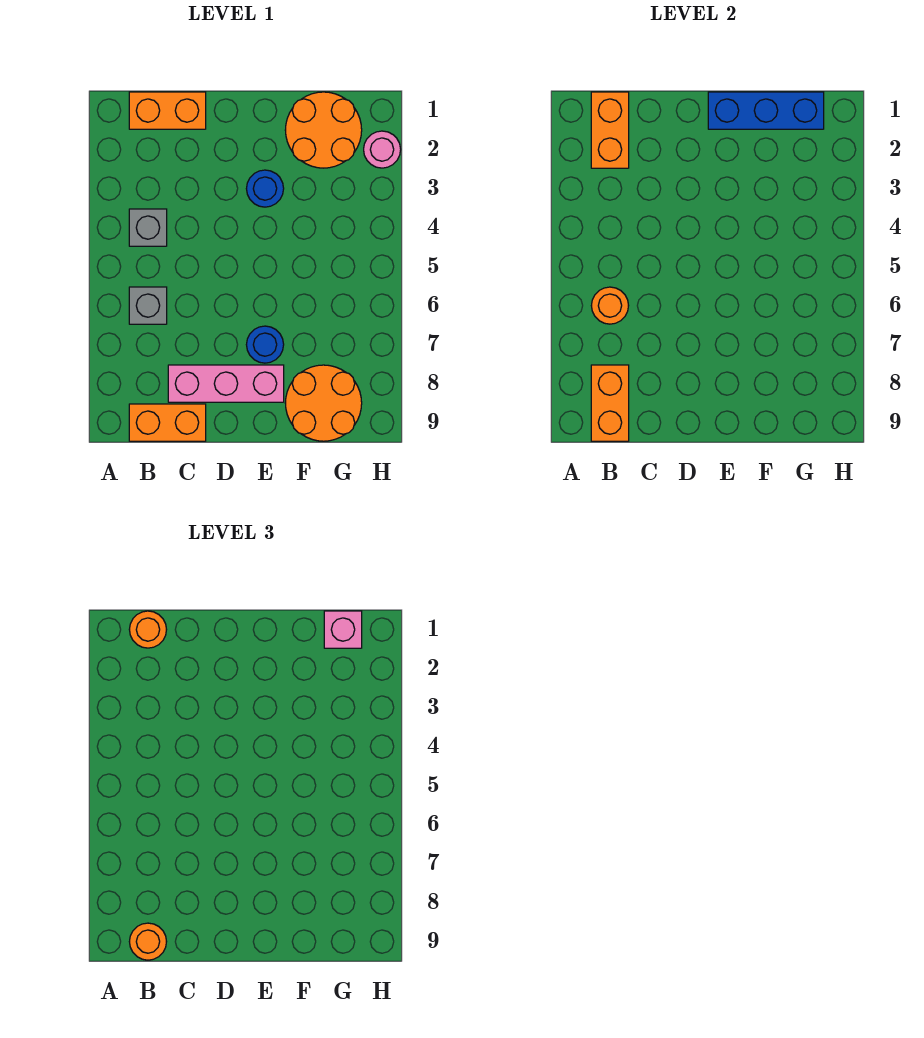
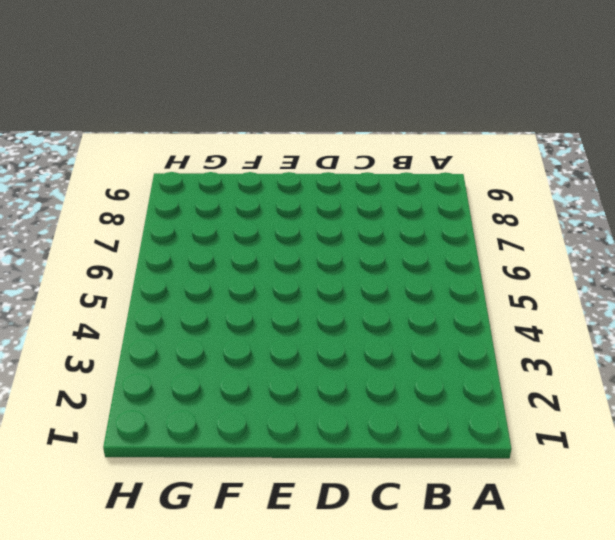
none -> orange 1x2 brick [129,92,206,129]
none -> grey 1x1 brick [129,209,167,246]
none -> grey 1x1 brick [129,287,167,324]

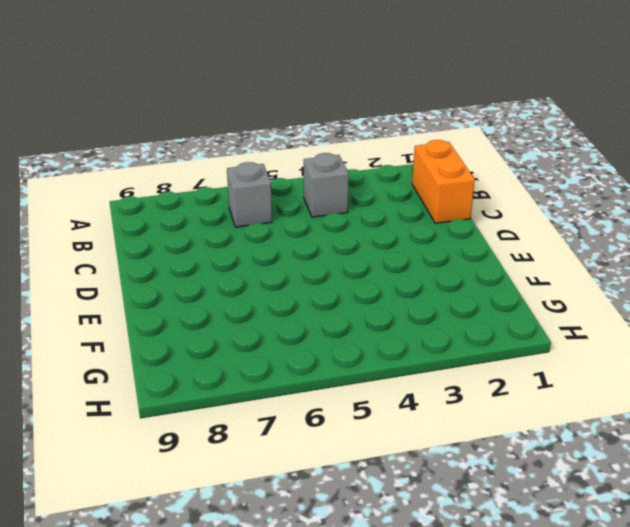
none -> orange 1x2 brick [129,404,206,441]
none -> pink 1x3 brick [168,365,284,402]
none -> blue 1x1 round brick [246,170,284,207]

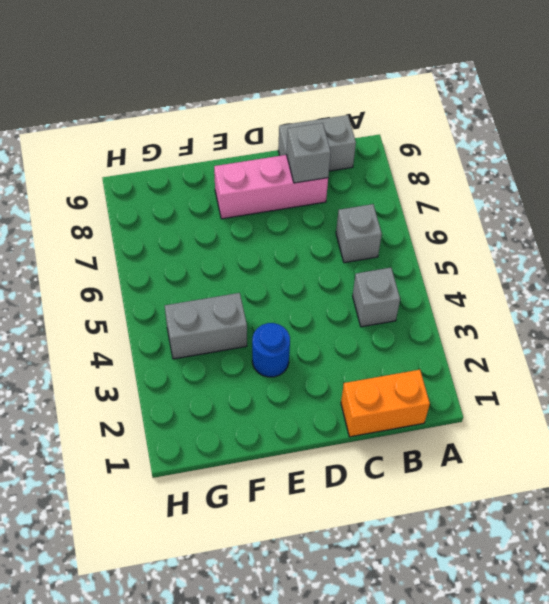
grey 1x2 brick [278,115,356,171] -> orange 1x2 brick [129,404,206,441]
grey 1x1 brick [286,123,331,183] -> none
grey 1x2 brick [165,293,247,359] -> none
none -> blue 1x1 round brick [246,326,284,363]
none -> orange 2x2 round brick [285,92,362,168]
none -> orange 2x2 round brick [285,365,362,441]

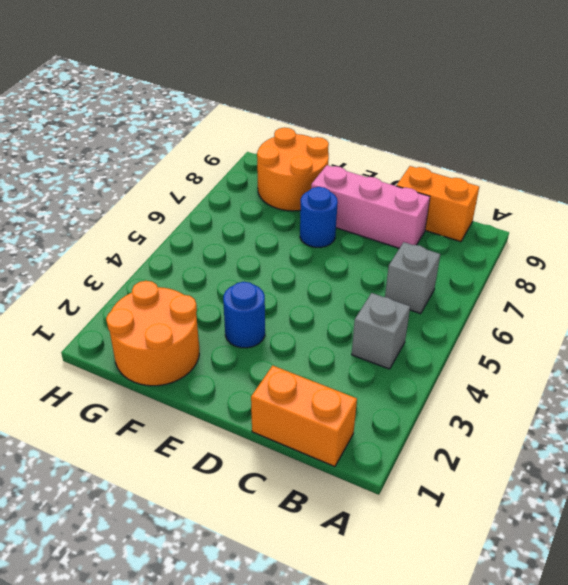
none -> pink 1x1 round brick [364,131,401,168]
none -> orange 1x2 brick [591,92,629,168]
none -> orange 1x1 round brick [591,287,629,324]

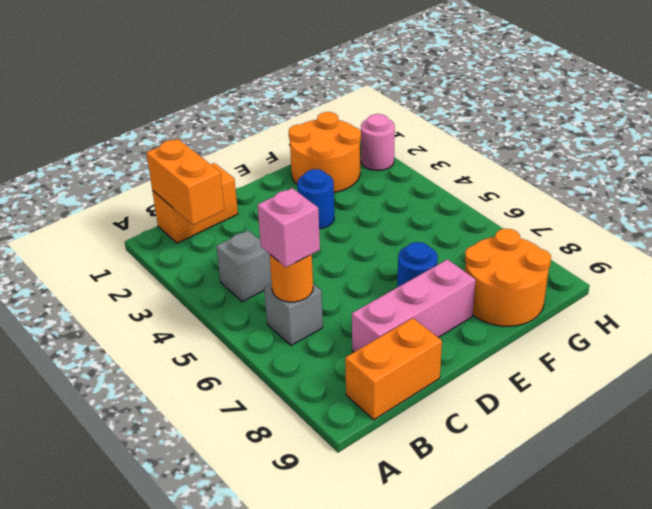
pink 1x1 brick [257,188,320,267] -> pink 1x1 brick moved to [324,611,362,648]
none -> orange 1x2 brick [591,365,629,441]
none -> blue 1x3 brick [708,92,824,129]
none -> orange 1x1 round brick [129,611,167,648]

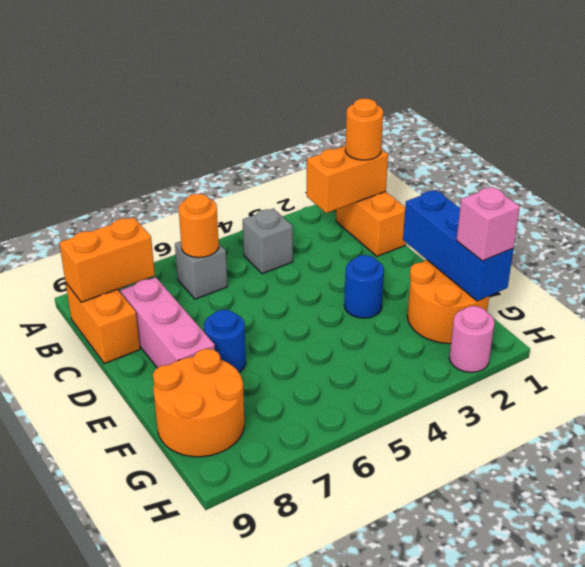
none -> orange 1x1 round brick [129,923,167,960]

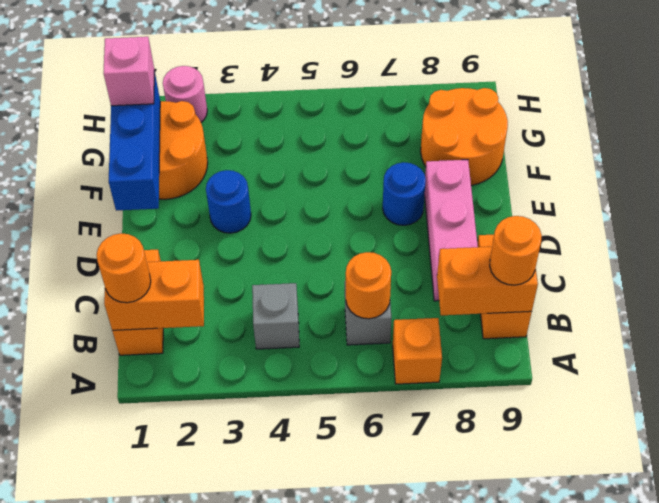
orange 1x1 brick [393,318,442,384] -> none

